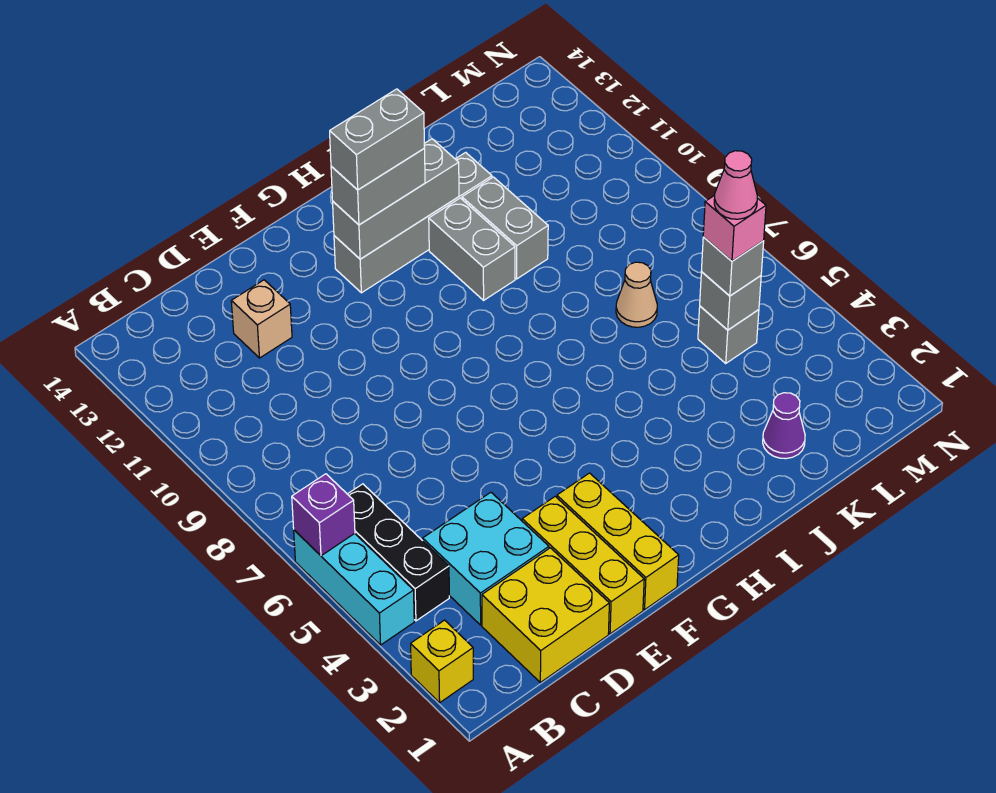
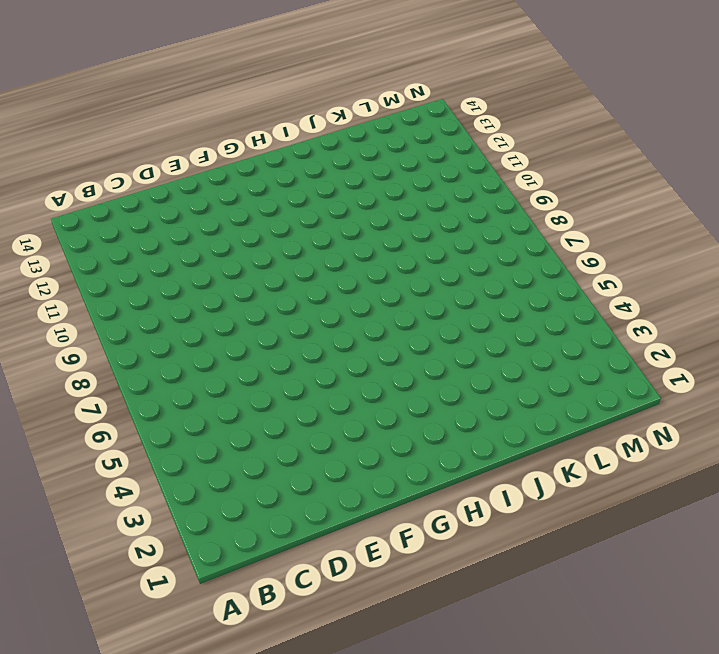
none -> yellow 1x1 brick [411,620,473,703]
none -> cyan 1x3 brick [294,530,414,645]
none -> black 1x3 brick [348,484,449,621]

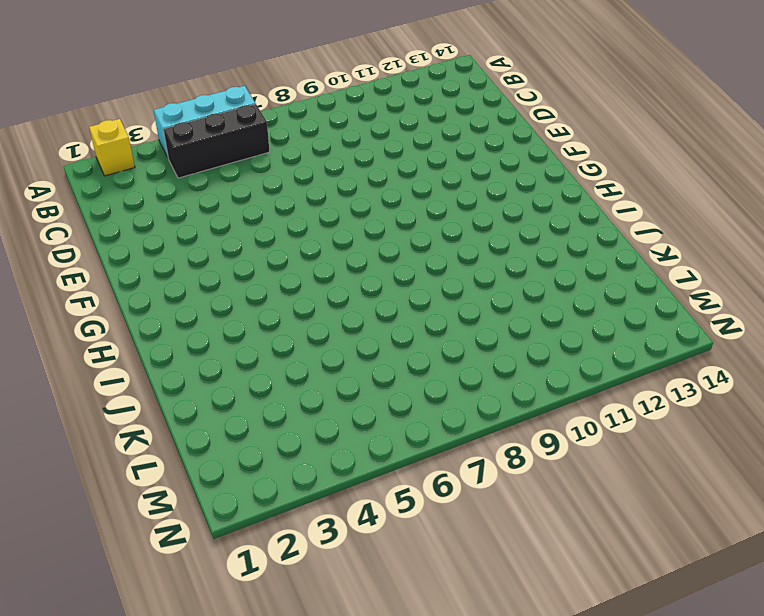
none -> yellow 2x2 brick [482,548,609,682]
none -> cyan 2x2 brick [423,492,549,625]
none -> tan 1x1 brick [231,280,292,358]

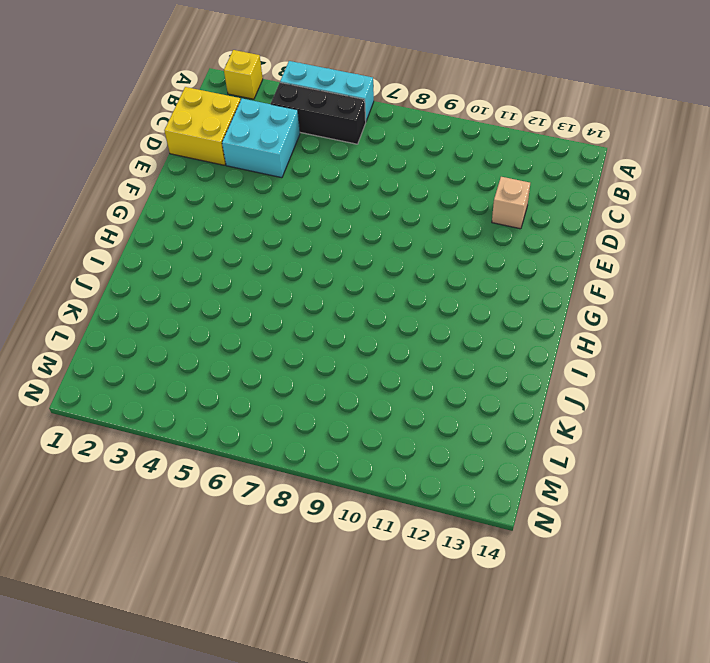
none -> yellow 1x3 brick [522,497,644,634]
none -> yellow 1x3 brick [557,473,679,610]
none -> grey 1x4 brick [334,152,492,293]

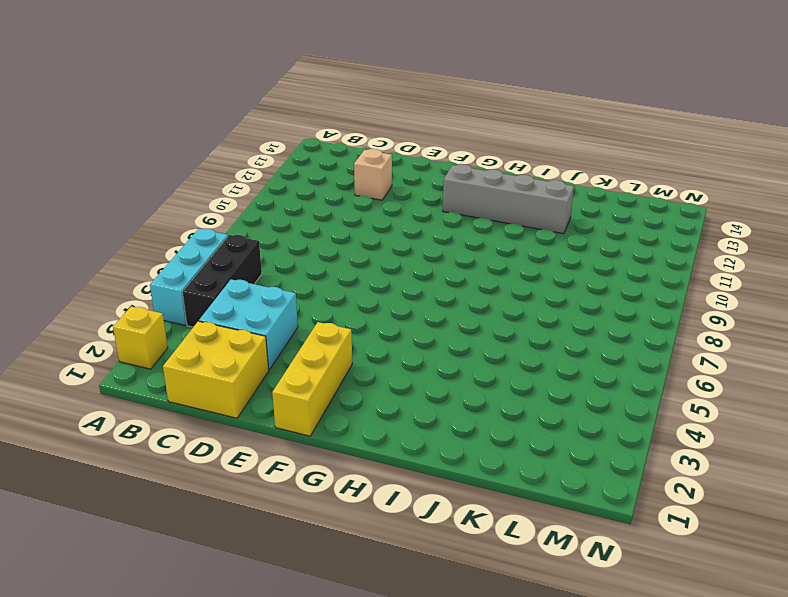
none -> yellow 1x3 brick [522,497,644,634]
none -> grey 1x2 brick [429,198,515,300]
none -> grey 1x2 brick [462,177,548,279]

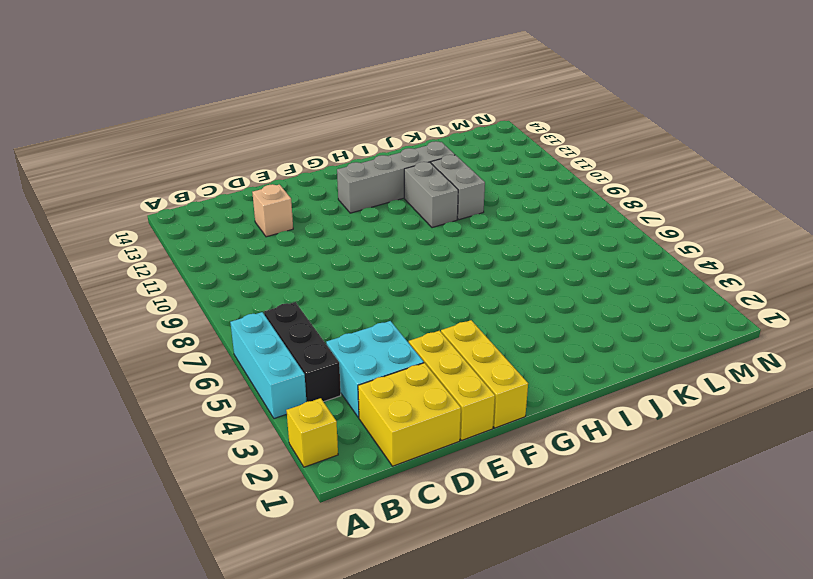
none -> purple 1x1 cone [763,393,805,459]
none -> tan 1x1 cone [616,262,657,327]
none -> grey 1x1 brick [698,306,759,363]

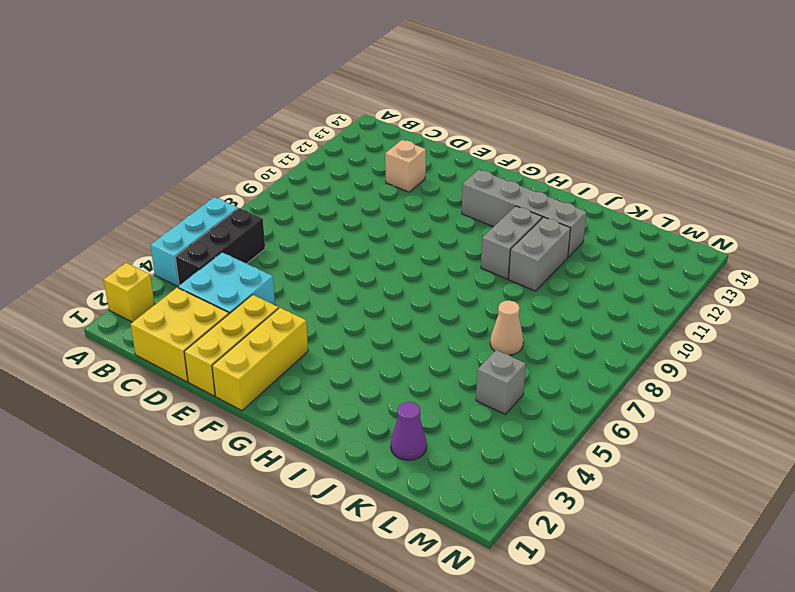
none -> purple 1x1 brick [292,474,355,556]
none -> grey 1x3 brick [333,139,459,259]
none -> grey 1x1 brick [700,272,761,330]

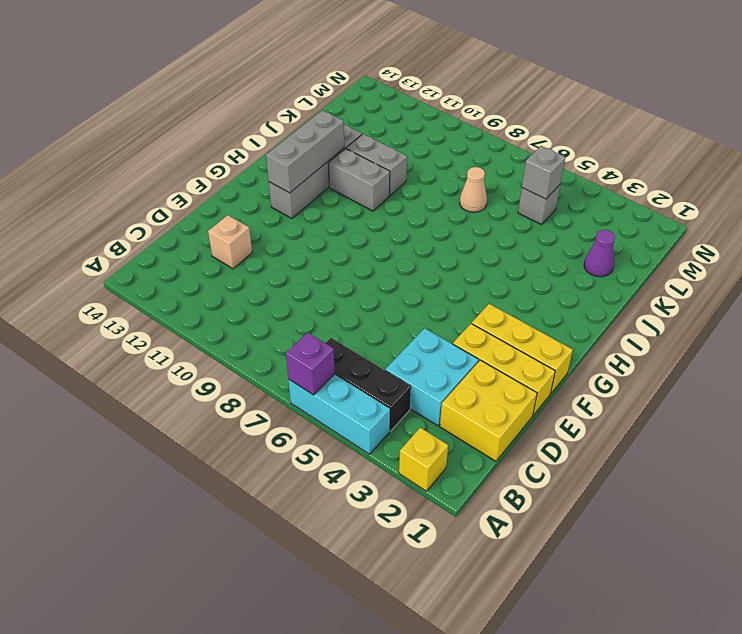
none -> grey 1x2 brick [331,149,425,225]
none -> grey 1x1 brick [701,237,764,296]
none -> grey 1x2 brick [330,89,425,190]

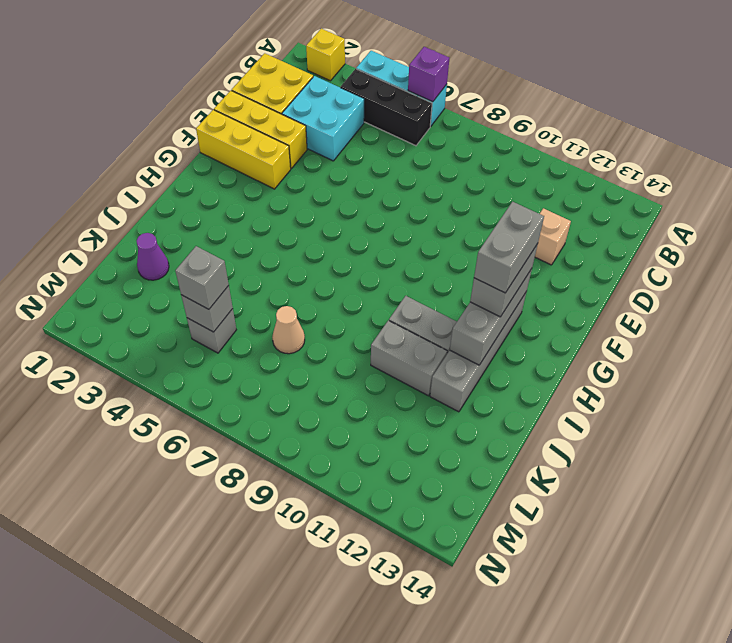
none -> pink 1x1 brick [703,195,766,261]
none -> pink 1x1 cone [714,151,757,219]

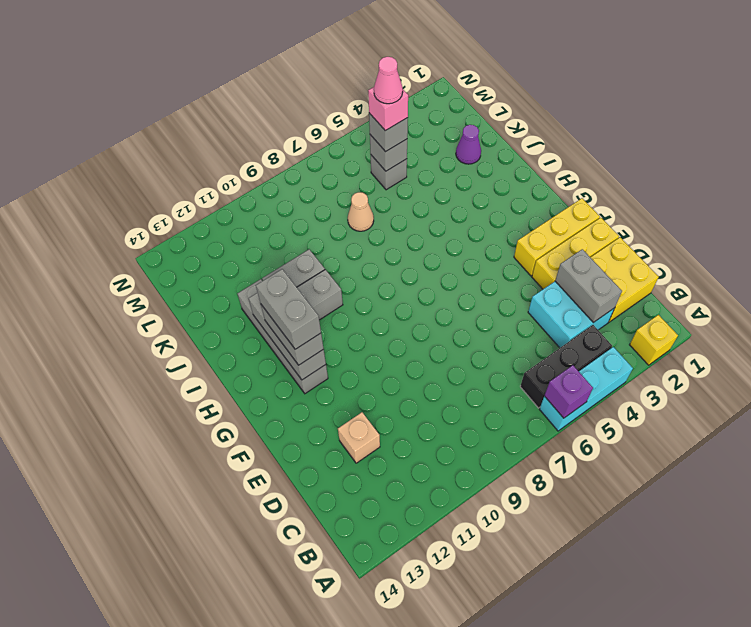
grey 1x2 brick [555,249,622,322] -> none

